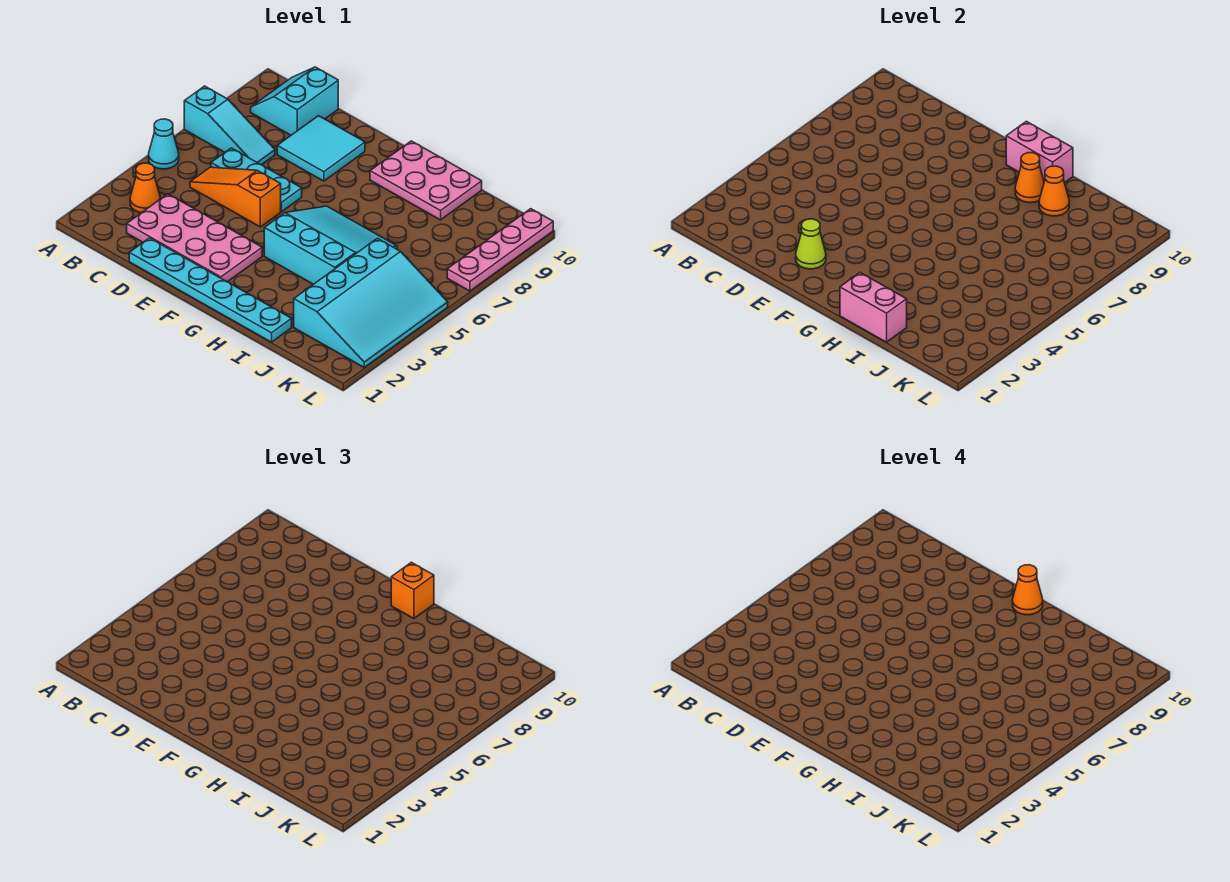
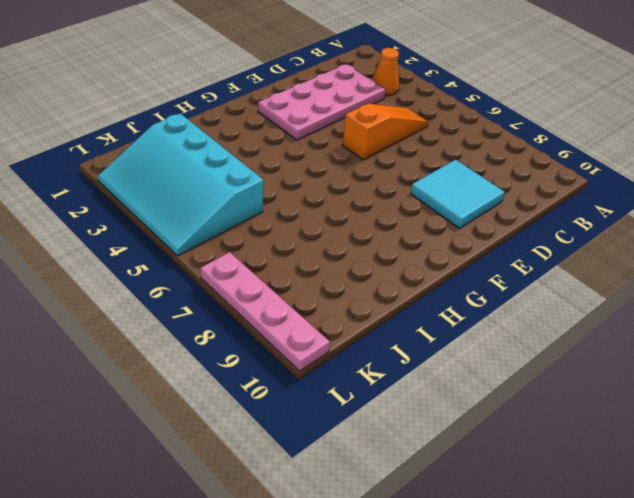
none -> cyan 1x1 cone [149,119,179,169]
none -> cyan 1x3 slope [184,86,275,165]
none -> cyan 2x2 slope [251,67,338,135]

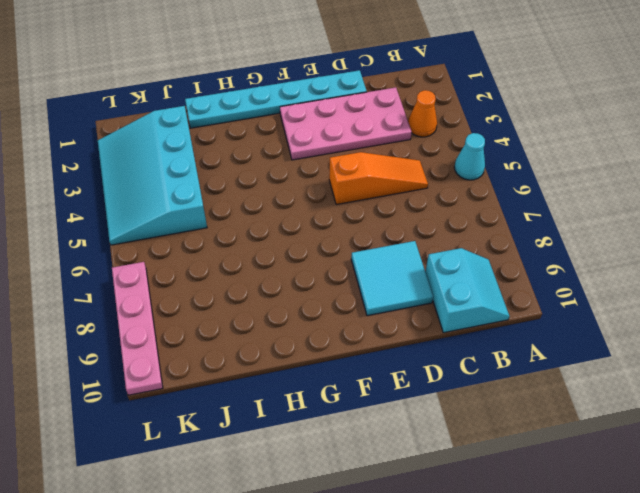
none -> cyan 1x3 slope [184,86,275,165]
none -> cyan 1x3 plate [211,148,302,212]
none -> cyan 3x3 slope [264,206,397,284]

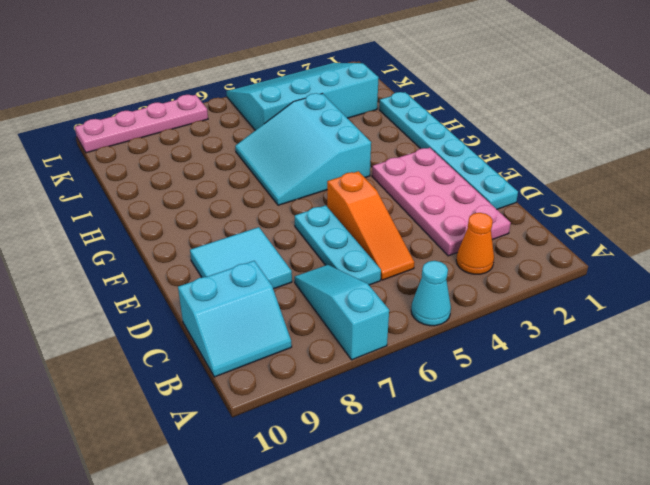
none -> pink 2x3 plate [370,141,482,220]
none -> lime 1x1 cone [796,219,826,269]
none -> pink 1x2 brick [1006,121,1073,183]

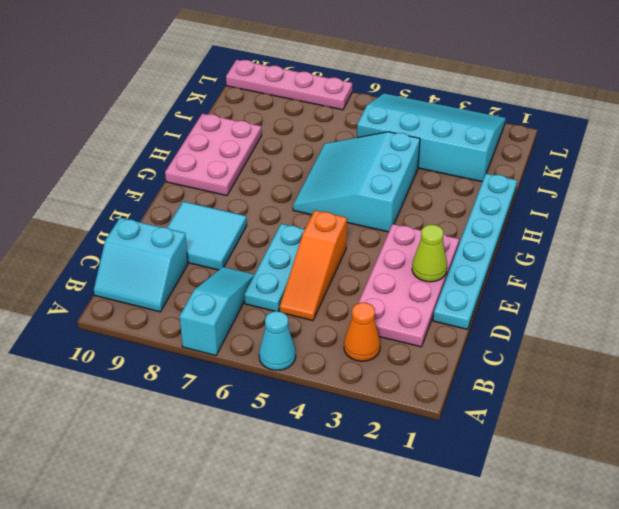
none -> pink 1x2 brick [1006,121,1073,183]
none -> pink 1x2 brick [840,273,907,342]
none -> orange 1x1 cone [1015,153,1044,203]

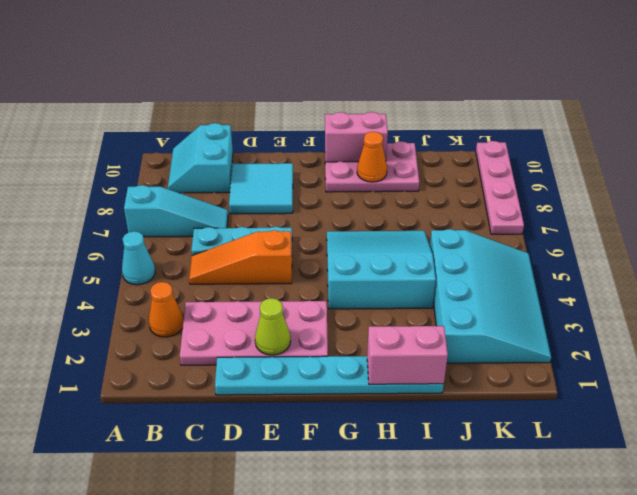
none -> orange 1x1 cone [1039,166,1069,216]
none -> orange 1x1 brick [391,562,434,619]
none -> orange 1x1 cone [1012,565,1043,615]

